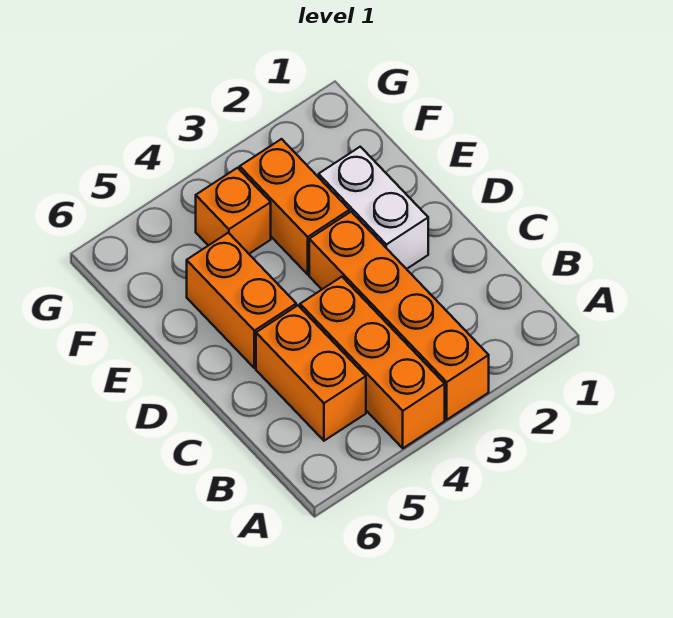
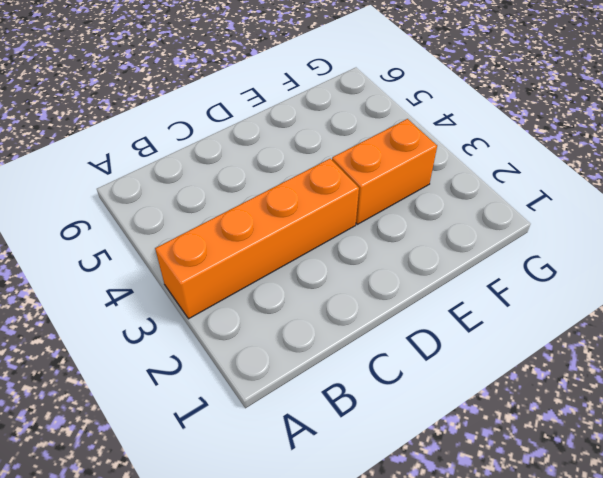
none -> orange 1x3 brick [300,277,445,448]
none -> orange 1x2 brick [256,306,366,441]

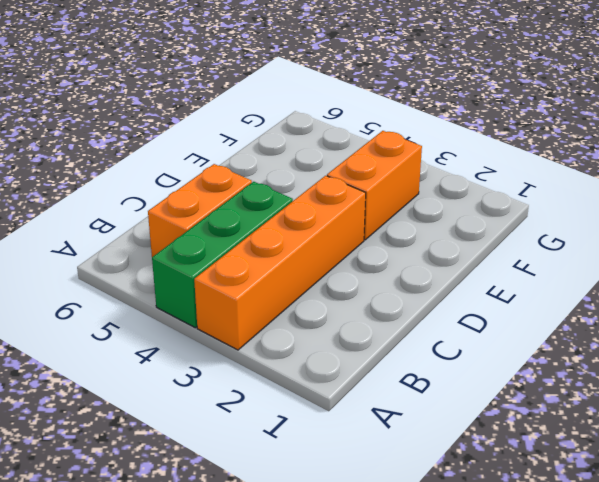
green 1x3 brick [152,182,293,328] -> orange 1x3 brick [300,277,445,448]
none -> white 1x2 brick [319,147,428,269]
none -> orange 1x2 brick [187,233,296,368]

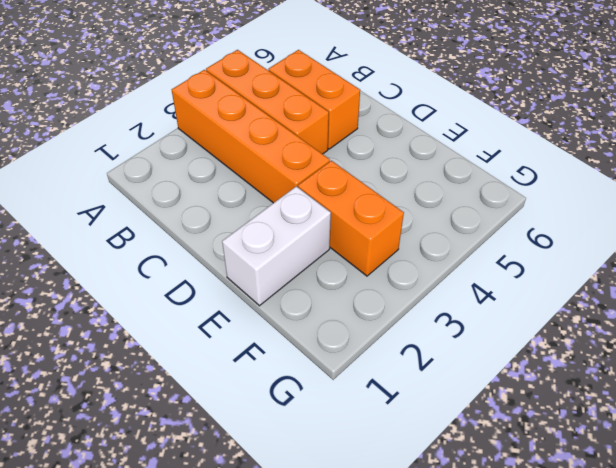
white 1x2 brick [222,186,331,306] -> white 1x2 brick turned to [319,147,428,269]
none -> orange 1x2 brick [187,233,296,368]
none -> orange 1x1 brick [196,168,271,254]

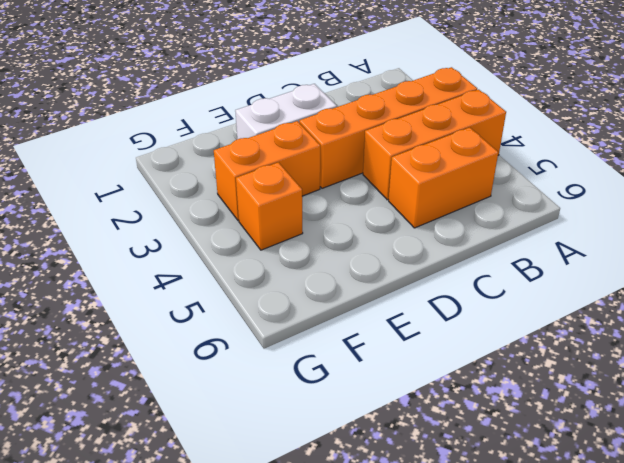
none -> orange 1x2 brick [187,233,296,368]

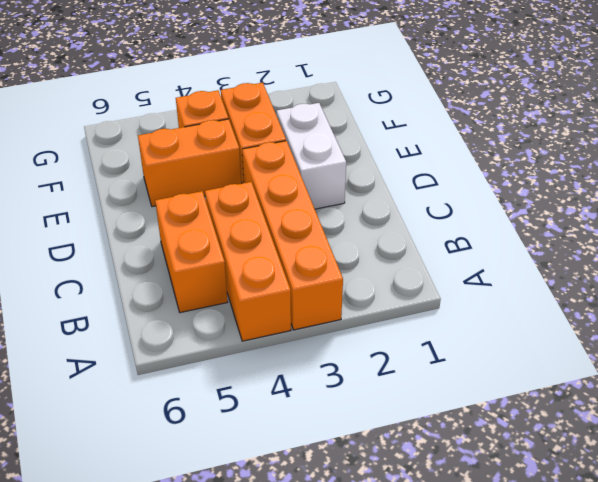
orange 1x2 brick [138,119,241,207] -> orange 1x2 brick turned to [187,233,296,368]

